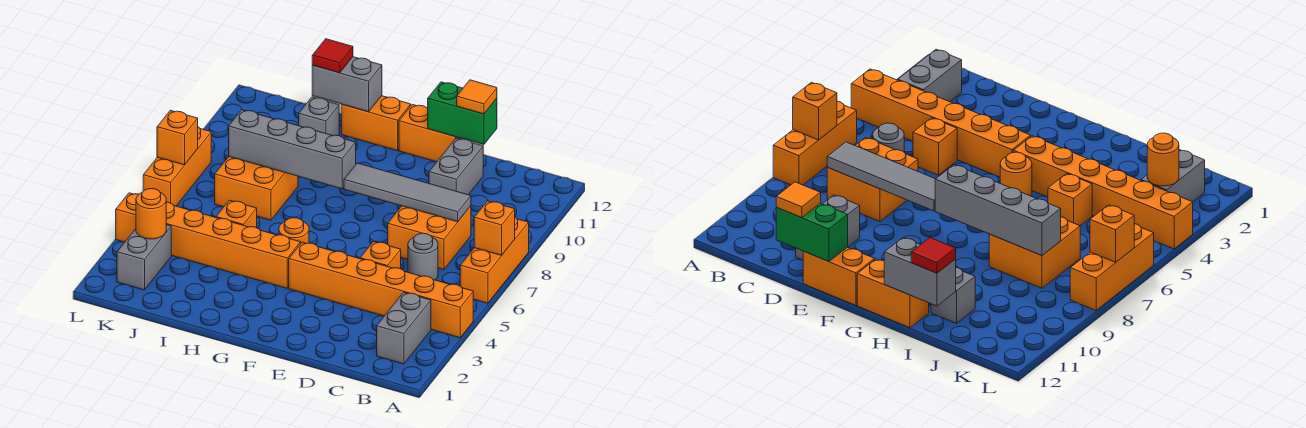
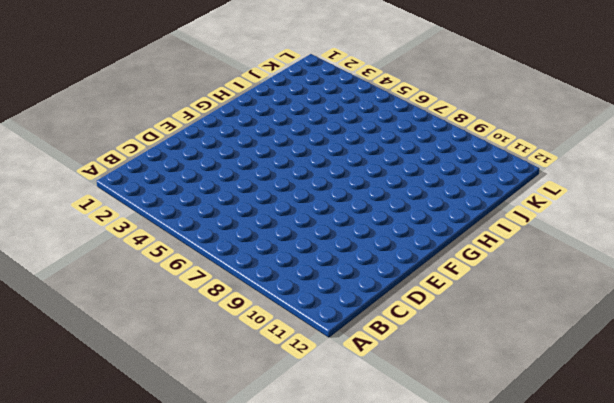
none -> orange 1x6 brick [289,242,474,338]
none -> orange 1x3 brick [460,217,529,303]
none -> grey 1x2 brick [377,292,431,364]

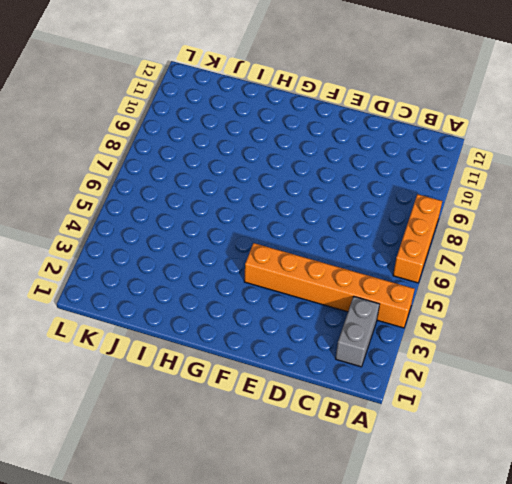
none -> grey 1x1 round brick [408,233,438,280]
none -> orange 2x2 brick [388,206,471,270]
none -> orange 1x1 brick [360,242,401,269]

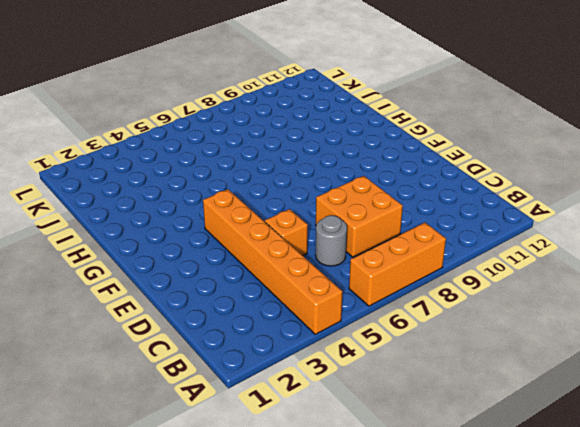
none -> grey 1x2 brick [377,292,431,364]
none -> grey 1x2 brick [429,138,483,195]
none -> orange 1x2 brick [399,105,462,162]

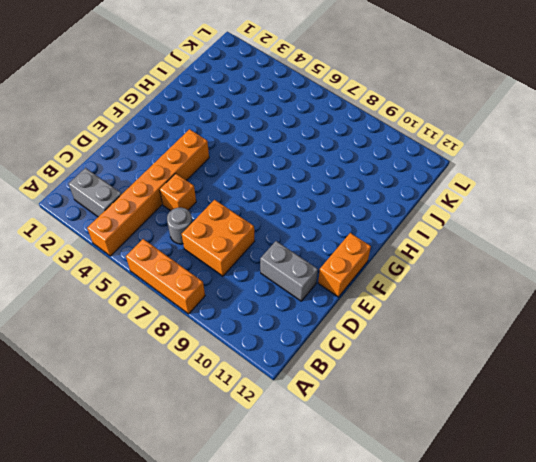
none -> orange 1x6 brick [116,193,301,288]
none -> orange 1x1 round brick [279,218,309,243]
none -> orange 1x2 brick [341,96,411,151]

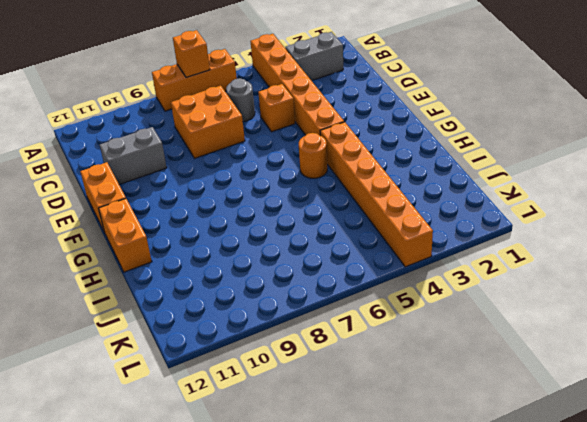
none -> orange 1x1 brick [216,200,257,228]
none -> orange 2x2 brick [215,157,298,220]
none -> grey 1x1 brick [299,97,339,136]

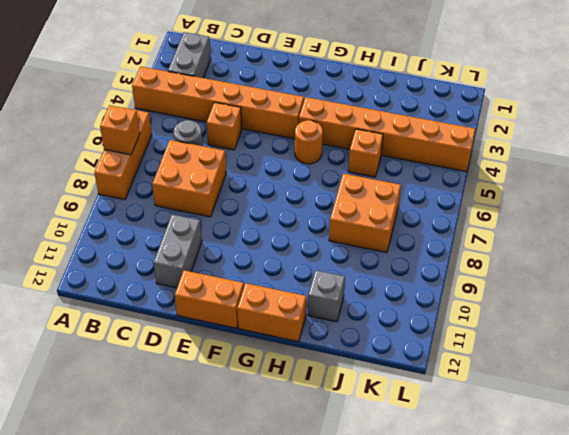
none -> grey 1x2 brick [117,225,171,290]
none -> orange 1x3 brick [143,127,211,206]
none -> grey 1x4 tile [344,163,471,222]

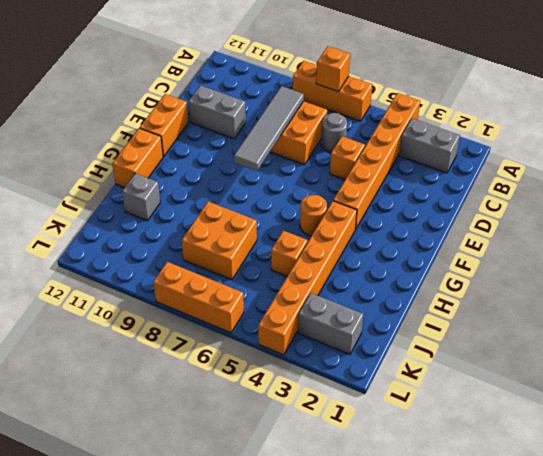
none -> green 1x2 brick [428,82,497,145]
none -> grey 1x4 brick [229,110,356,189]
none -> grey 1x2 brick [312,57,382,112]

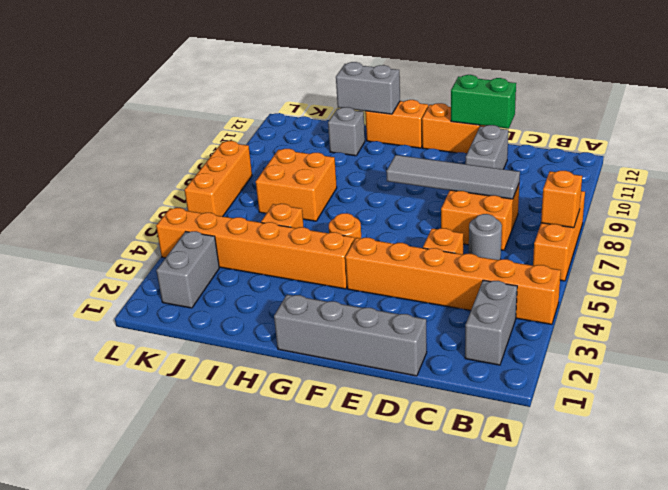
grey 1x4 brick [274,295,427,376] -> grey 1x4 brick moved to [229,110,356,189]
none -> orange 1x1 round brick [136,189,166,239]
none -> orange 1x1 brick [157,110,198,165]
none -> orange 1x1 tile [457,80,497,114]

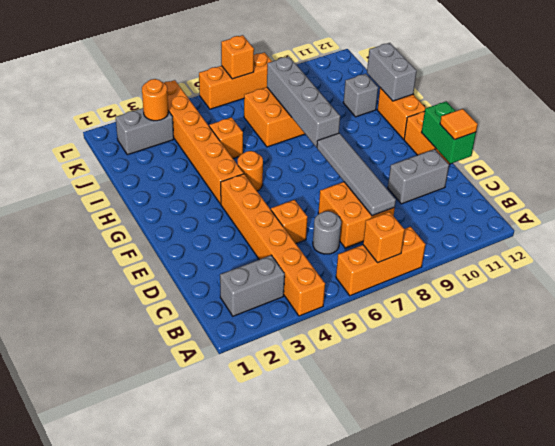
none -> red 1x1 tile [312,39,353,73]

